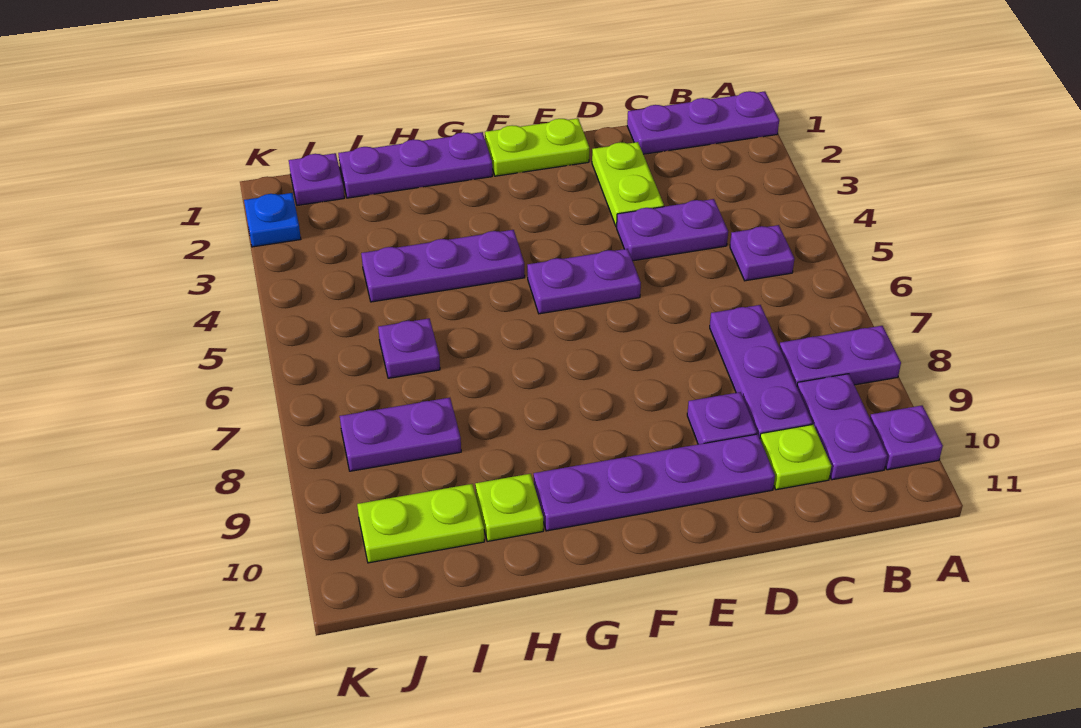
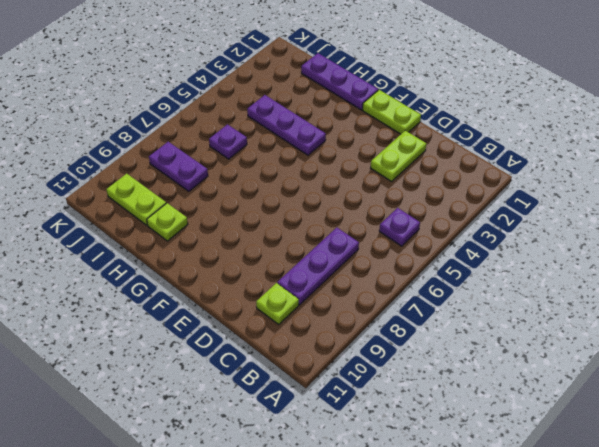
none -> purple 1x3 plate [627,91,779,154]
none -> purple 1x2 plate [780,326,901,386]
none -> purple 1x1 plate [870,406,943,470]

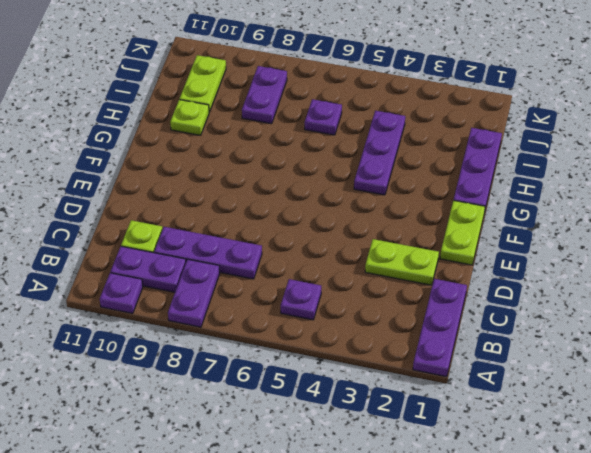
none -> purple 1x2 plate [617,199,728,261]
none -> purple 1x1 plate [687,392,757,444]
none -> purple 1x4 plate [534,434,775,531]

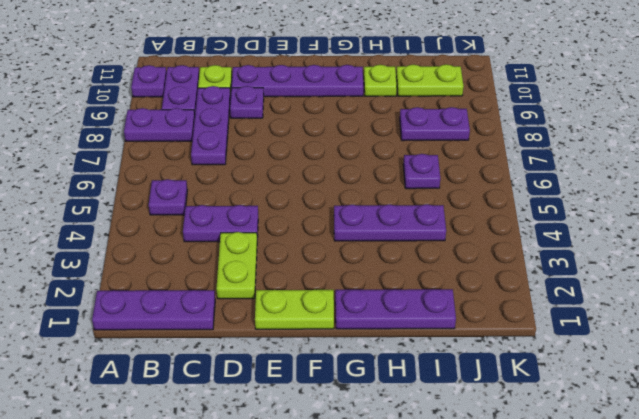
none -> purple 1x2 plate [527,249,641,314]
none -> purple 1x1 plate [289,153,344,206]
none -> blue 1x1 plate [244,193,301,247]

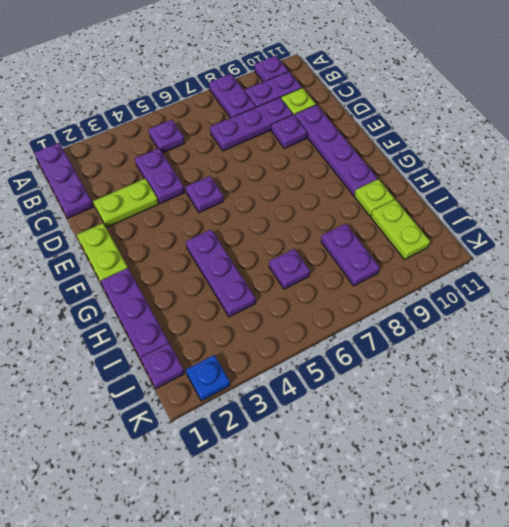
purple 1x1 plate [186,176,223,213] -> purple 1x2 plate [527,249,641,314]

